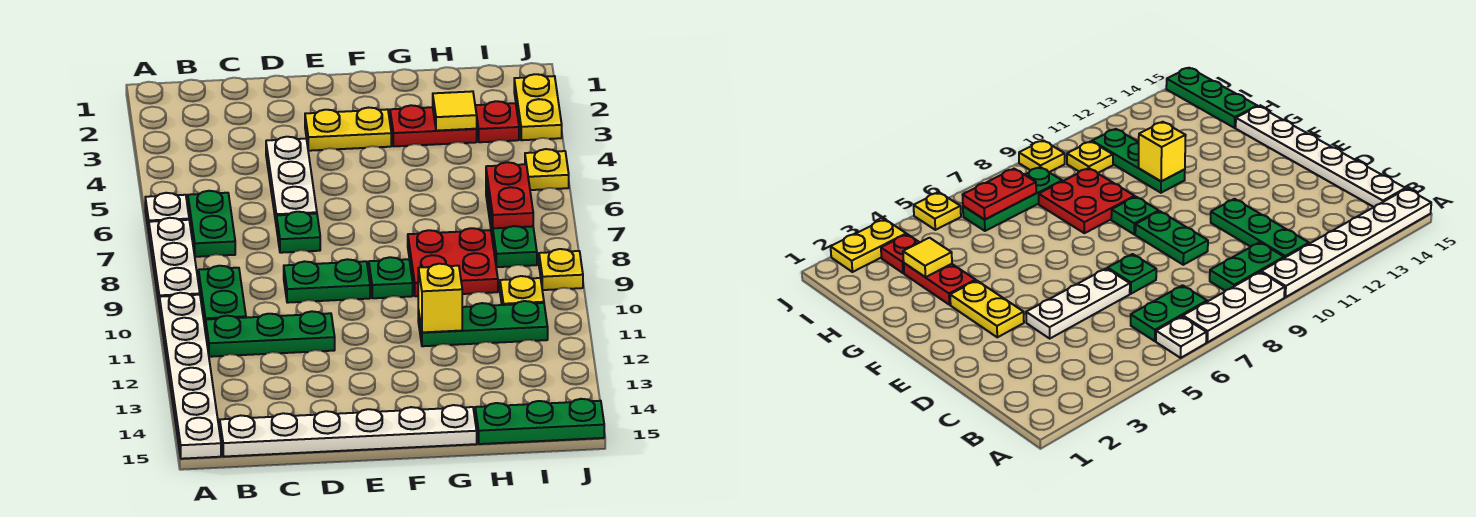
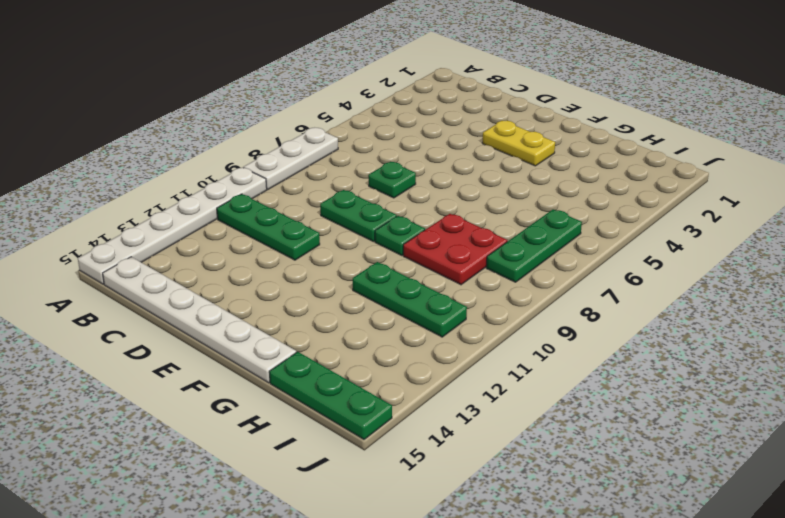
none -> white 1x1 plate [145,193,189,232]
none -> green 1x2 plate [188,191,235,257]
none -> green 1x2 plate [199,266,246,331]

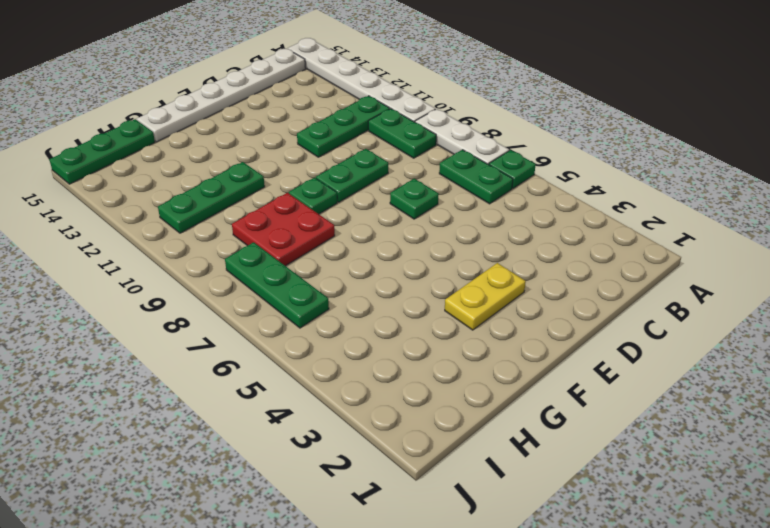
green 1x1 plate [489,150,536,189] -> white 1x1 plate [145,193,189,232]
none -> white 1x3 plate [266,137,317,227]
none -> red 1x2 plate [390,105,477,146]
none -> red 1x1 plate [475,101,519,142]

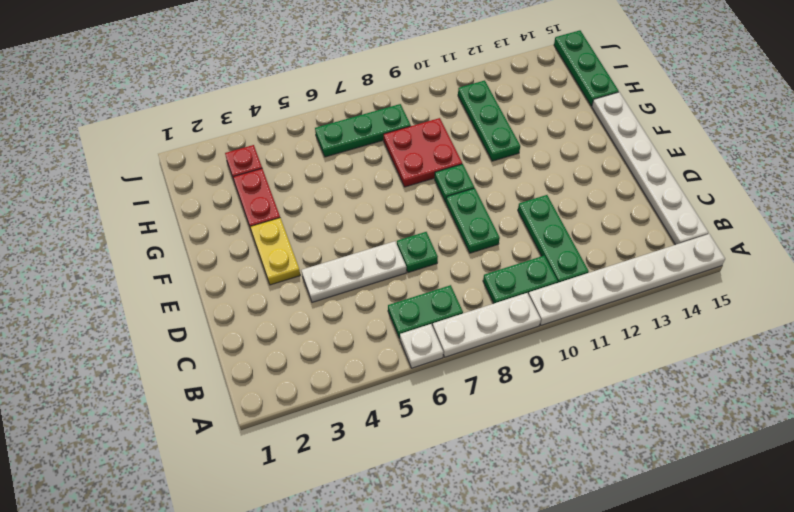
none -> yellow 1x1 plate [500,276,544,305]
none -> yellow 1x2 plate [514,74,562,140]
none -> yellow 1x1 plate [525,149,569,190]

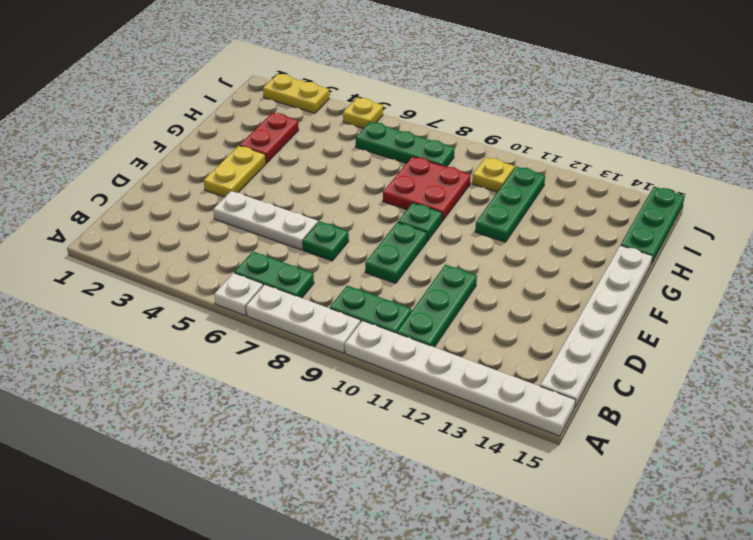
none -> red 1x1 plate [475,101,519,142]
none -> yellow 1x1 plate [539,249,583,290]
none -> yellow 1x1 brick [418,264,462,332]

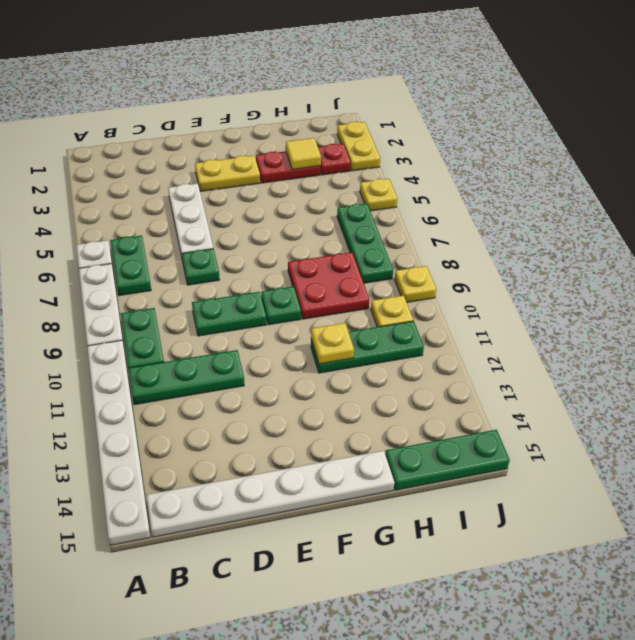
yellow 1x1 plate [311,323,354,364] -> yellow 1x1 brick [418,264,462,332]
none -> red 1x2 plate [486,162,533,228]

